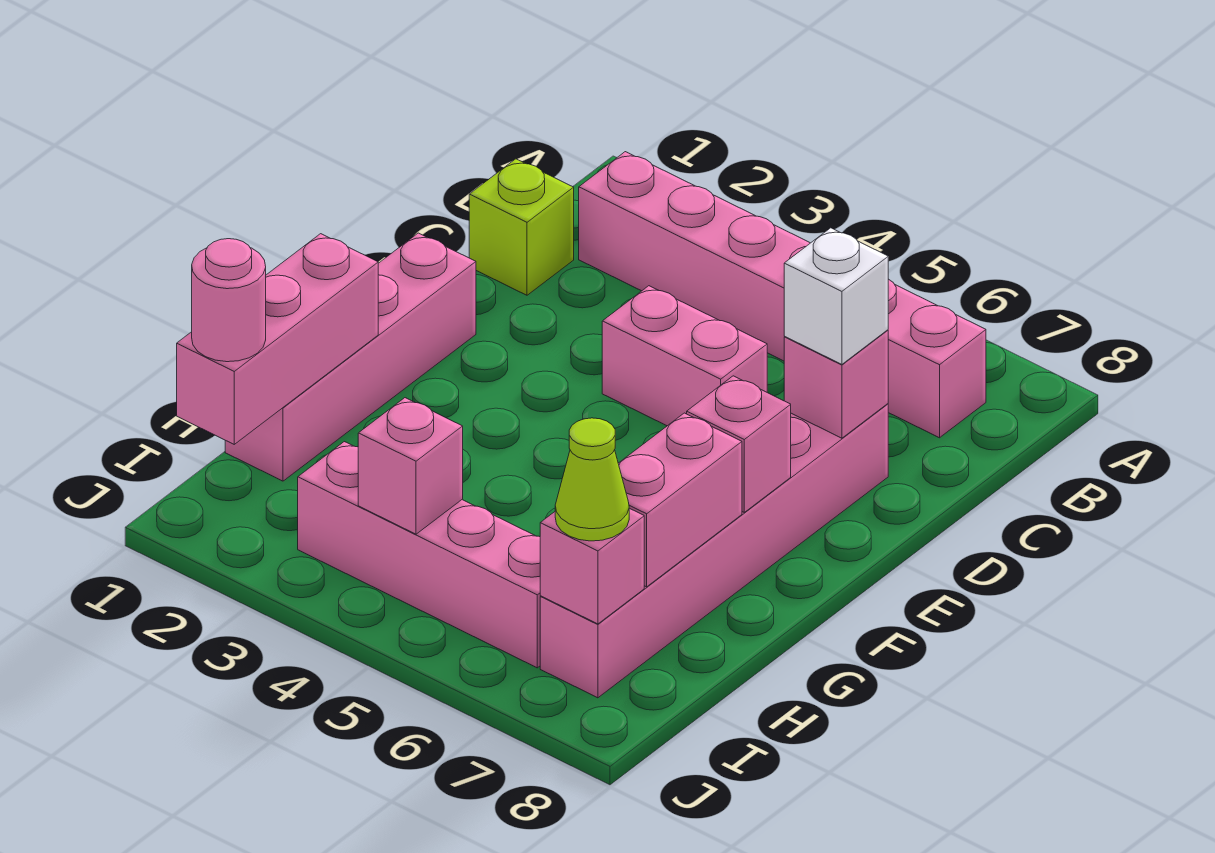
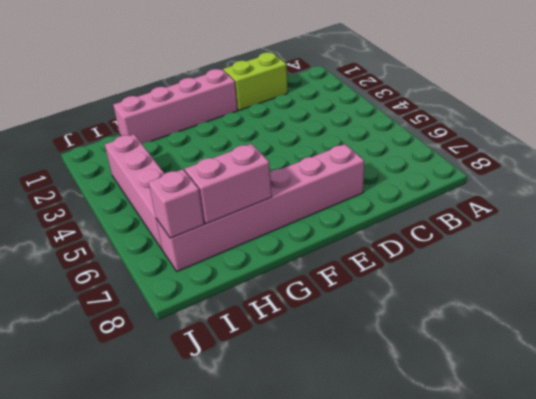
lime 1x2 brick [223,52,288,110] -> lime 1x1 brick [469,159,574,295]
none -> pink 1x6 brick [579,152,986,438]
none -> pink 1x2 brick [602,286,767,426]
none -> pink 1x1 brick [784,330,888,438]

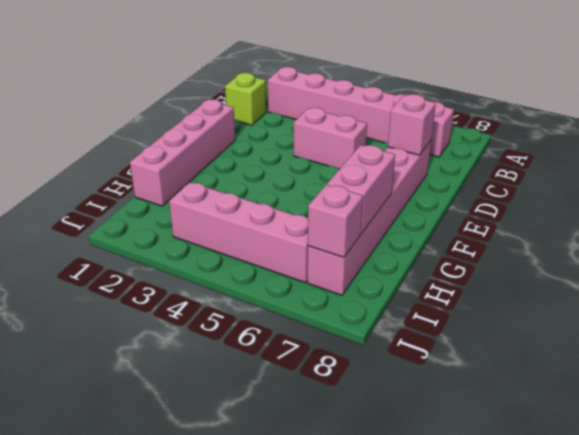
none -> pink 1x1 brick [687,376,791,512]
none -> pink 1x3 brick [177,234,378,444]
none -> pink 1x1 brick [358,398,463,534]

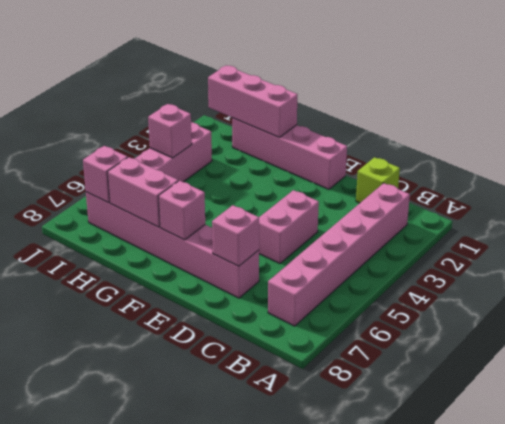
none -> white 1x1 brick [784,228,888,364]
none -> pink 1x1 round brick [192,239,266,362]
none -> lime 1x1 cone [555,418,629,541]

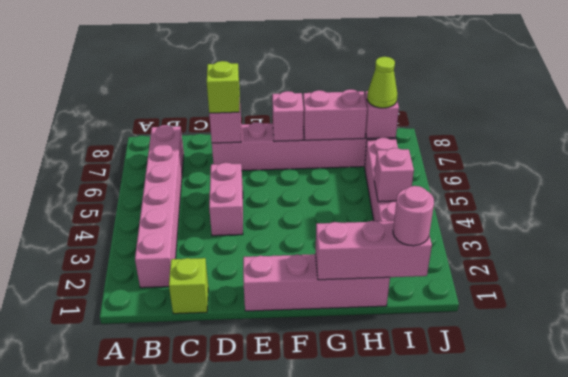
lime 1x1 brick [207,61,240,113] -> white 1x1 brick [784,228,888,364]

